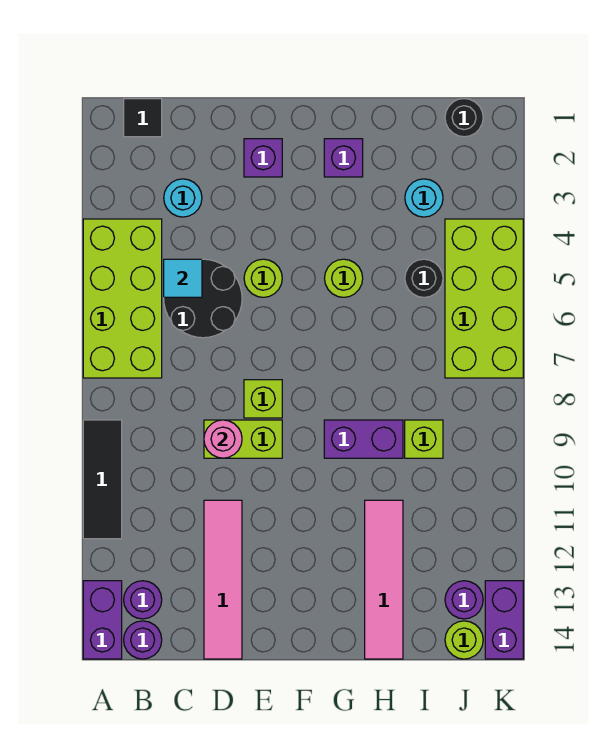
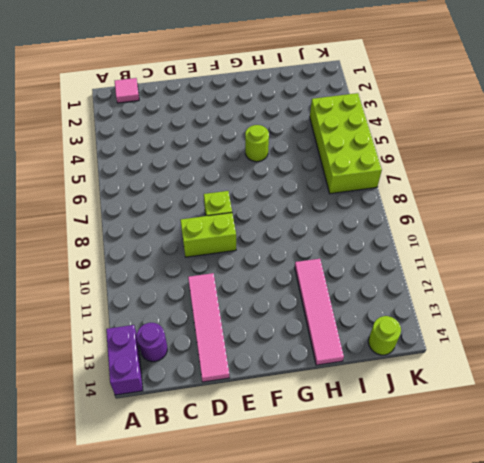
pink 1x1 tile [115,78,139,103] -> black 1x1 tile [124,99,162,137]
none -> lime 2x4 brick [83,219,162,378]
none -> black 1x3 tile [83,420,122,539]
none -> purple 1x1 round brick [124,621,162,659]

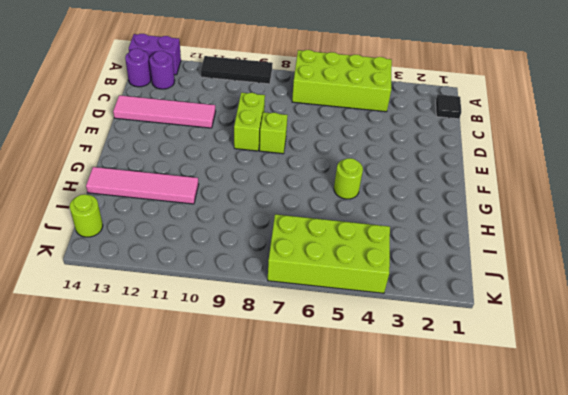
none -> cyan 1x1 round brick [164,179,202,217]
none -> black 2x2 round brick [164,259,242,338]
none -> purple 1x1 brick [244,139,282,177]

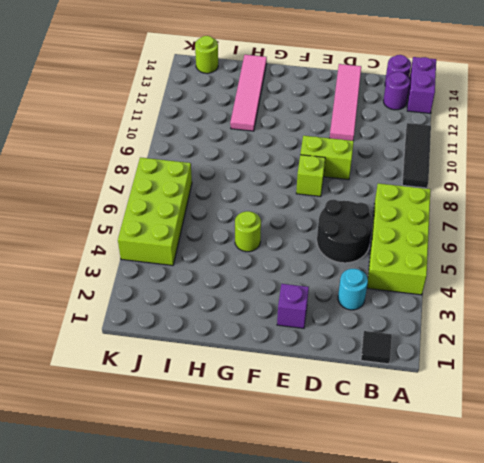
none -> lime 1x1 round brick [244,259,282,297]
none -> purple 1x1 brick [324,139,363,177]
none -> purple 1x2 brick [324,420,403,458]

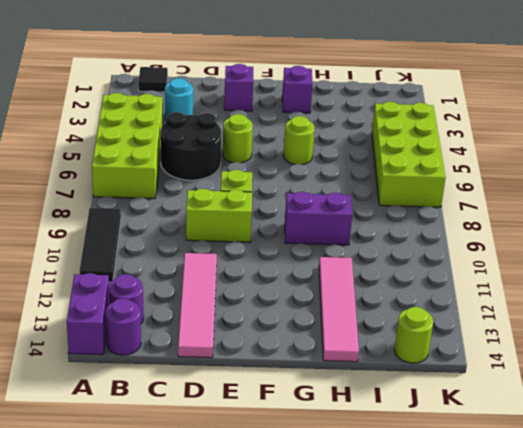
none -> cyan 1x1 round brick [405,179,443,217]
none -> black 1x1 round brick [405,259,443,297]
none -> lime 1x1 brick [405,420,443,458]

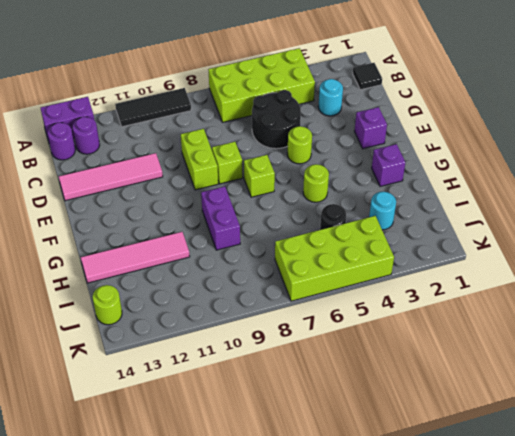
lime 1x1 brick [244,155,275,197] -> lime 1x1 brick moved to [405,420,443,458]
none -> black 1x1 round brick [445,99,483,137]
none -> purple 1x1 round brick [445,581,483,619]
none -> purple 1x2 brick [485,581,523,659]

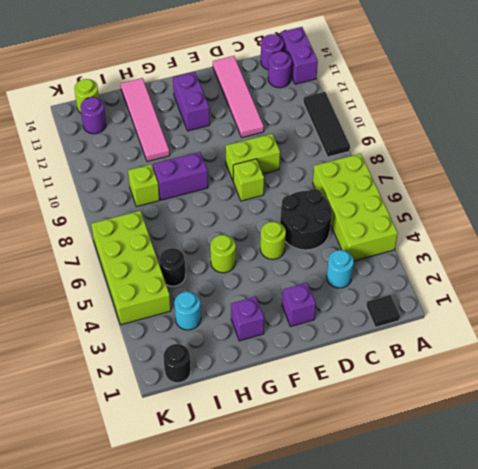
purple 1x2 brick [173,72,210,131] -> purple 1x2 brick moved to [485,581,523,659]
none -> cyan 1x1 tile [164,259,202,297]
none -> pink 1x1 round brick [204,420,242,458]

